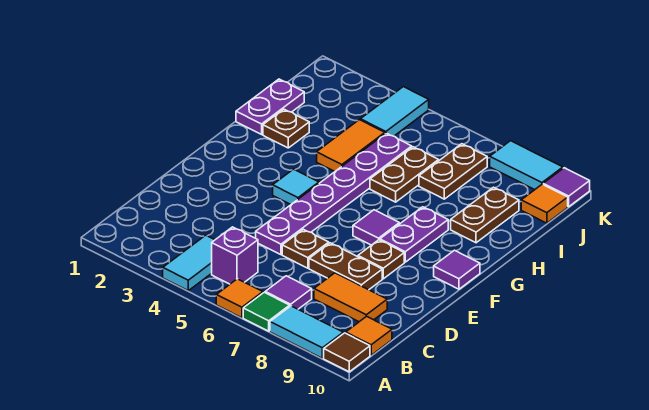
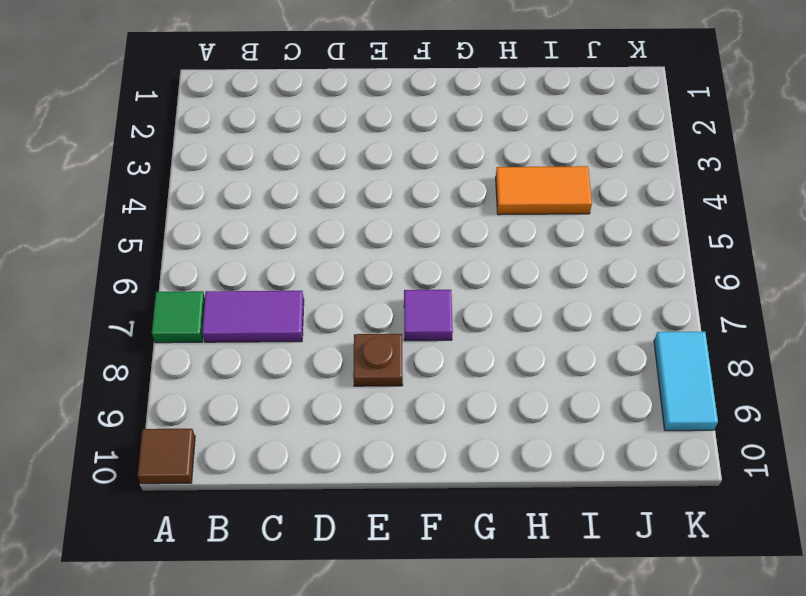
purple 1x2 tile [202,291,304,342] -> purple 1x1 tile [265,276,312,309]
none -> cyan 1x2 tile [163,235,214,291]
none -> orange 1x1 tile [216,279,263,318]
none -> cyan 1x2 tile [270,306,343,358]

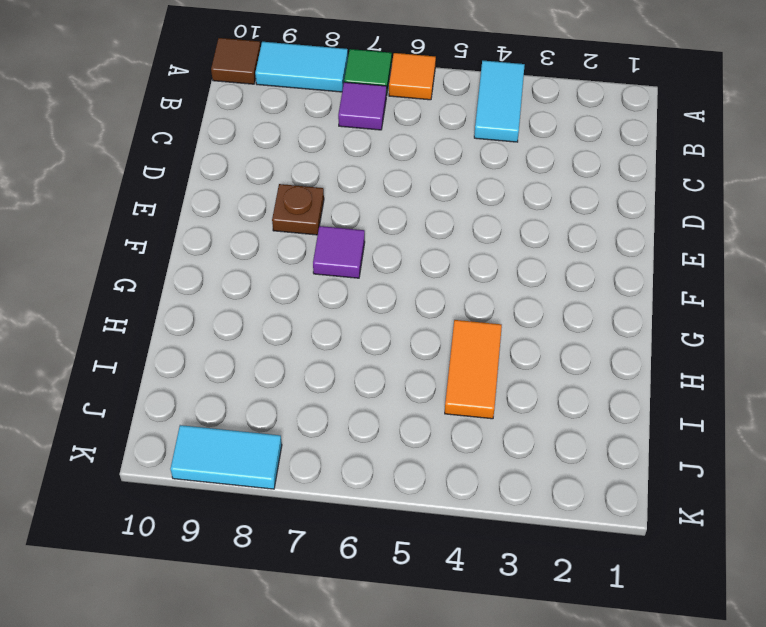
none -> purple 1x1 brick [212,227,258,284]
none -> orange 1x1 tile [346,316,392,355]
none -> orange 1x2 tile [314,273,387,322]

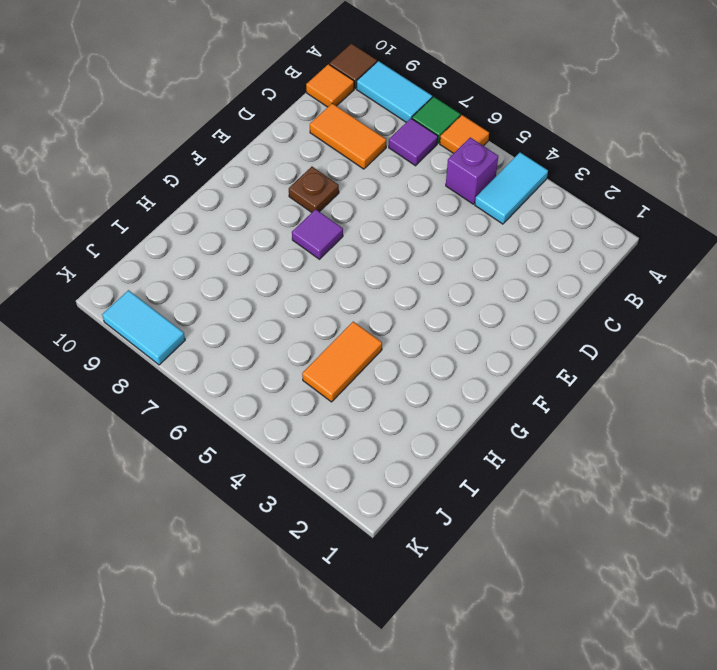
none -> purple 1x6 plate [256,133,412,255]
none -> brown 1x1 plate [282,229,329,268]
none -> brown 1x2 plate [309,243,382,290]

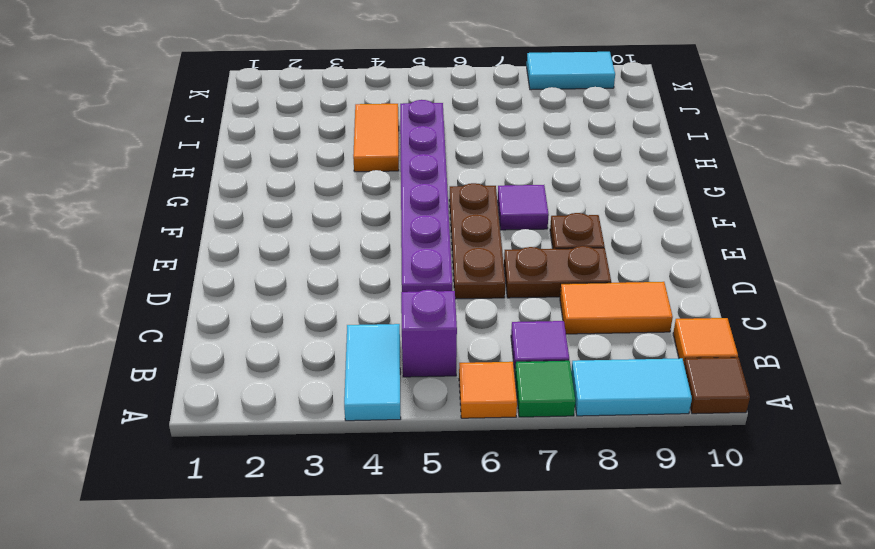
brown 1x3 plate [449,183,505,299] -> brown 1x1 plate [282,229,329,268]
none -> cyan 1x1 tile [273,169,319,204]
none -> purple 1x2 plate [380,207,448,262]
none -> purple 1x1 tile [434,250,480,289]

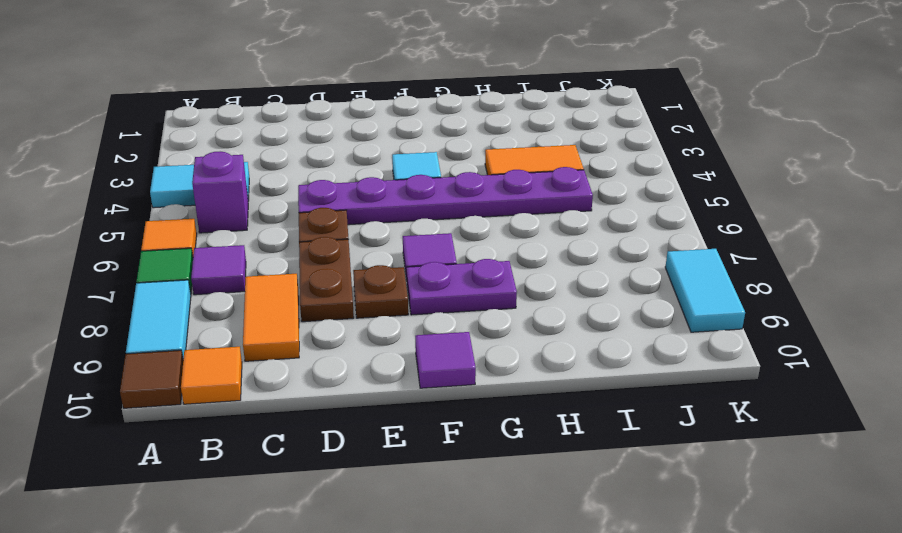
none -> purple 1x2 plate [236,79,304,134]
none -> brown 1x1 plate [263,109,309,148]
none -> brown 1x2 plate [370,147,439,202]

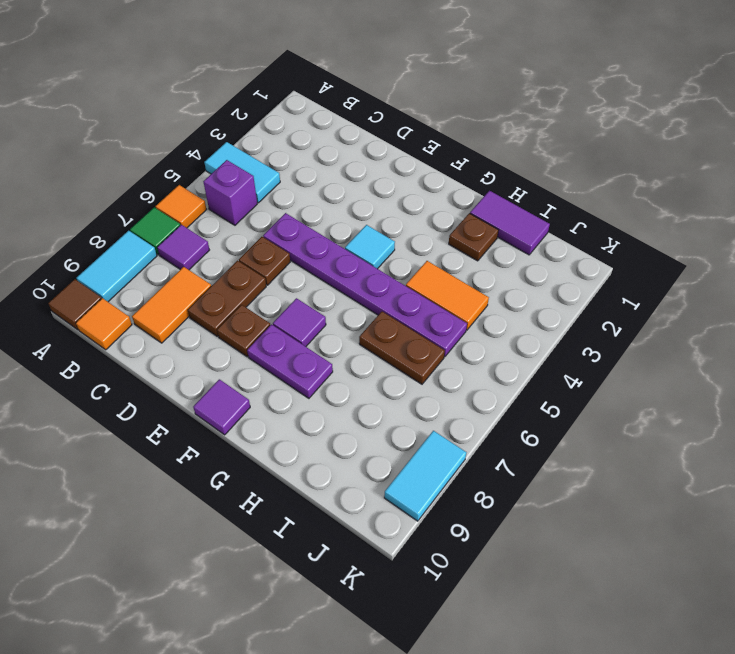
purple 1x2 tile [470,191,550,255] -> purple 1x2 plate [236,79,304,134]
none -> brown 1x2 plate [451,187,519,243]
none -> brown 1x2 plate [419,144,487,199]
none -> cyan 1x2 tile [360,87,429,136]

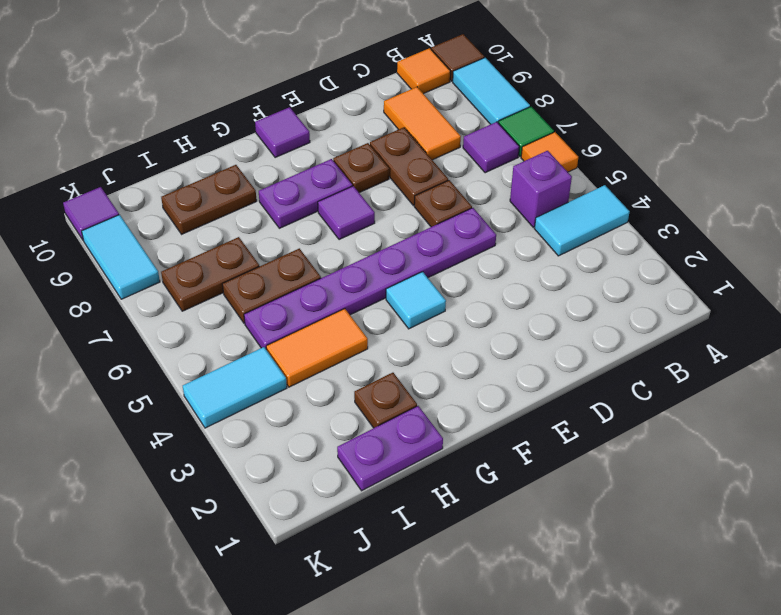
none -> orange 1x1 tile [521,184,568,223]

